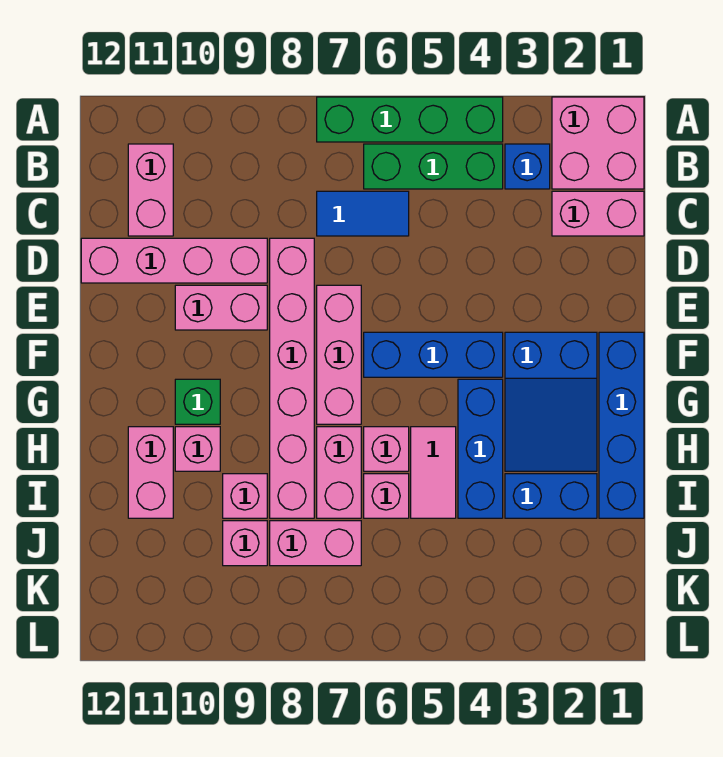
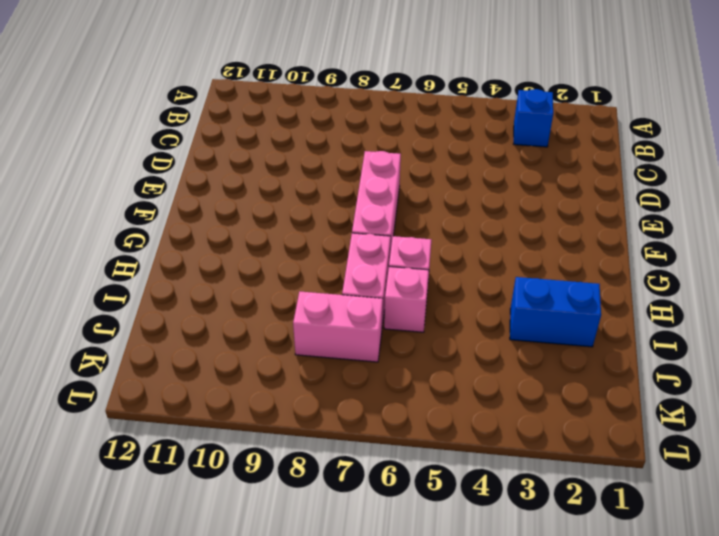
none -> pink 2x2 brick [552,97,644,189]
none -> green 1x4 brick [317,97,503,142]
none -> green 1x3 brick [364,144,503,189]

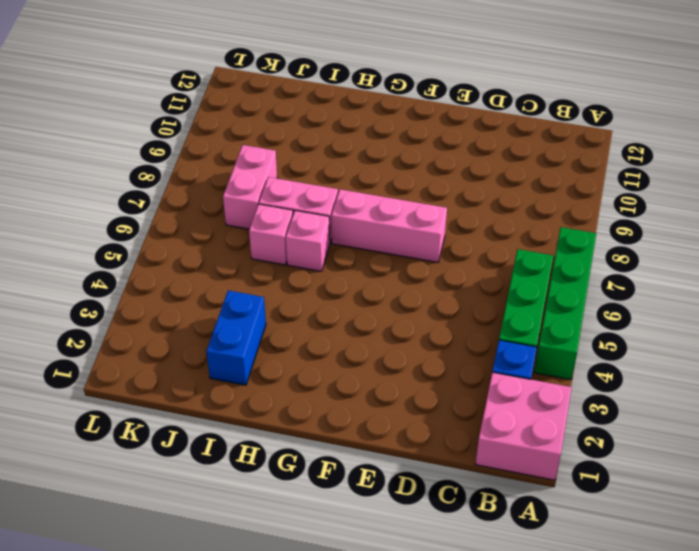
none -> pink 1x2 brick [128,144,173,236]
none -> pink 1x2 brick [552,191,644,236]
none -> blue 1x2 tile [317,191,409,236]

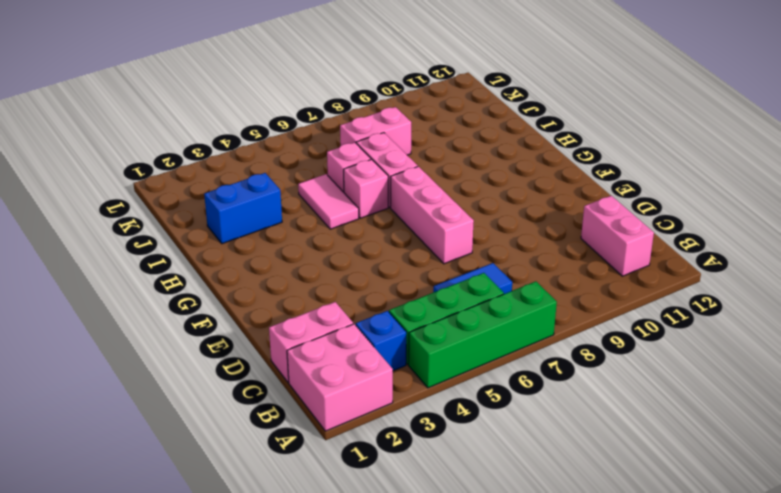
none -> pink 1x6 brick [270,238,314,518]
none -> pink 1x4 brick [81,238,267,283]
none -> pink 1x2 brick [175,285,267,330]

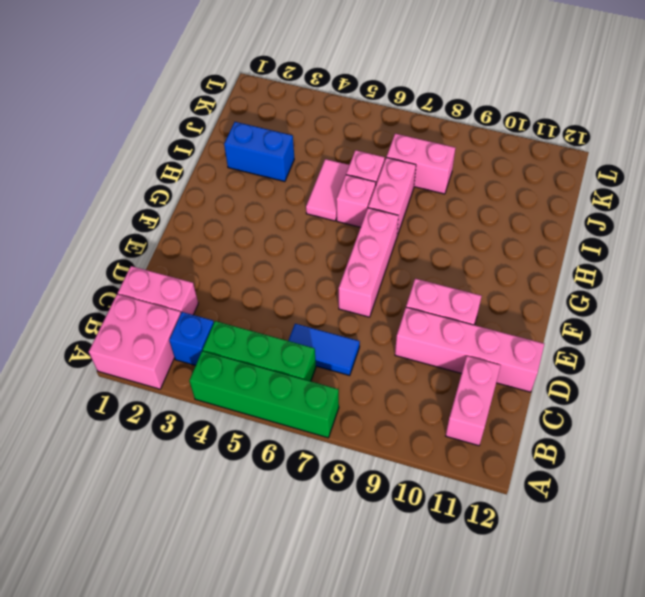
none -> pink 1x6 brick [270,238,314,518]
none -> blue 1x4 brick [599,332,644,518]
none -> blue 2x3 slope [505,332,597,471]

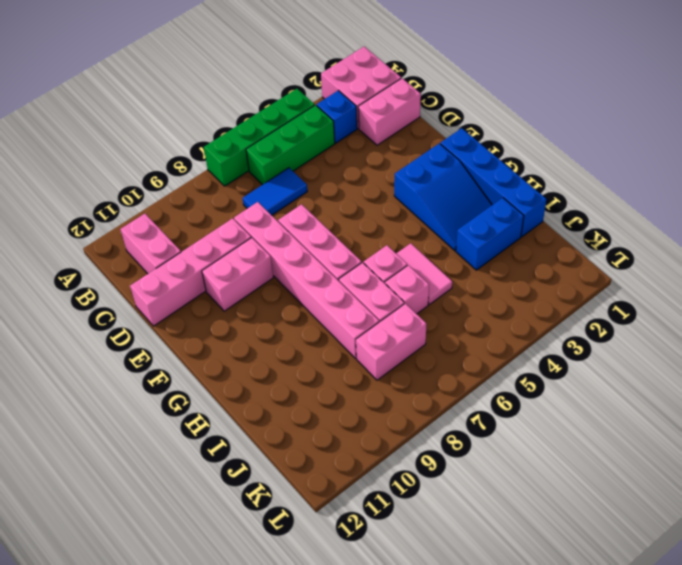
none -> blue 1x3 brick [364,332,503,377]
none -> blue 1x3 brick [458,379,503,518]
none -> green 1x1 brick [175,379,220,424]

